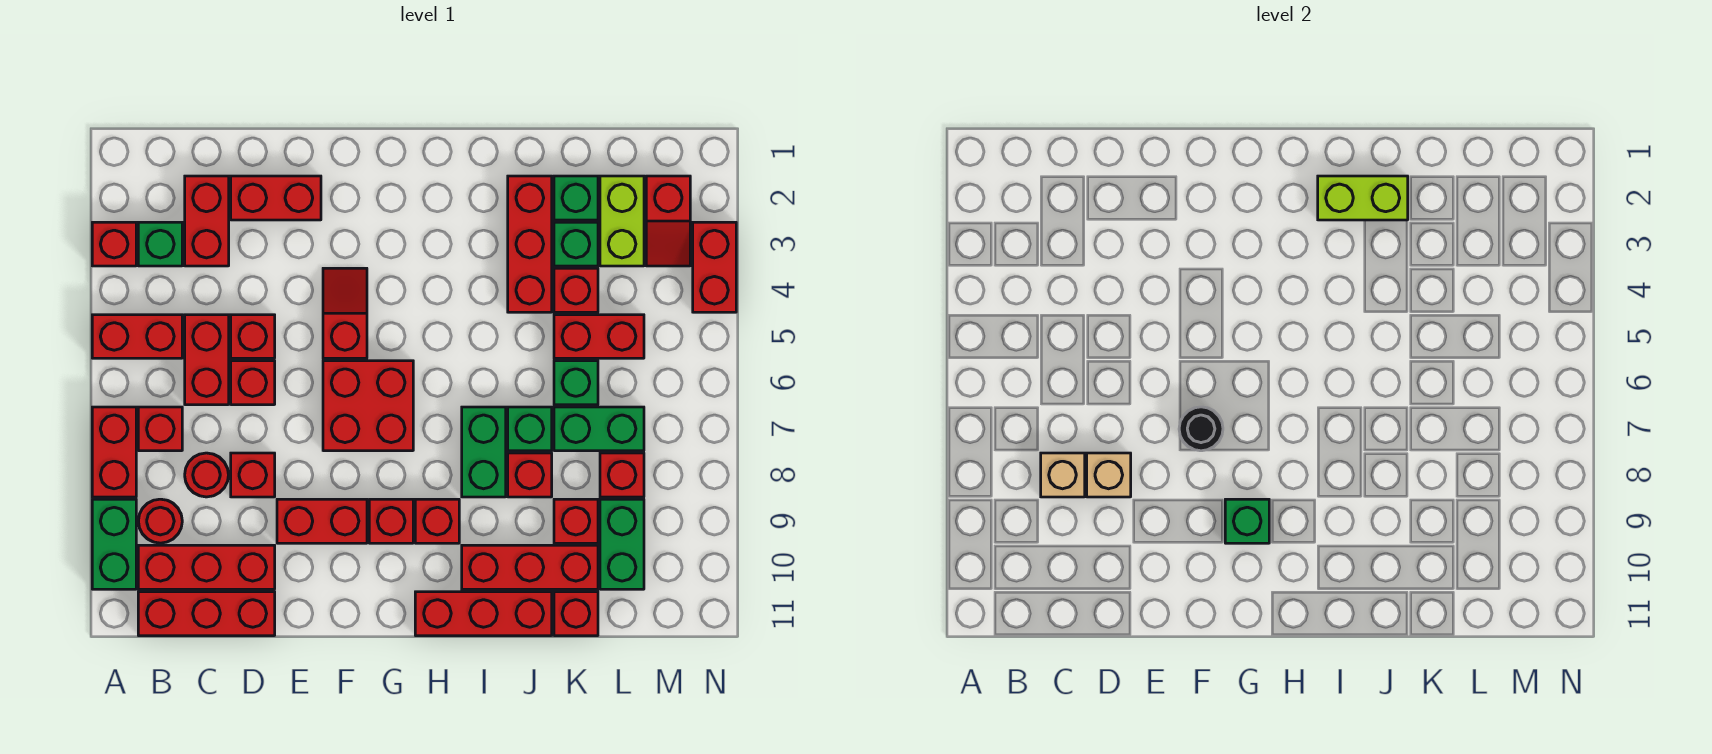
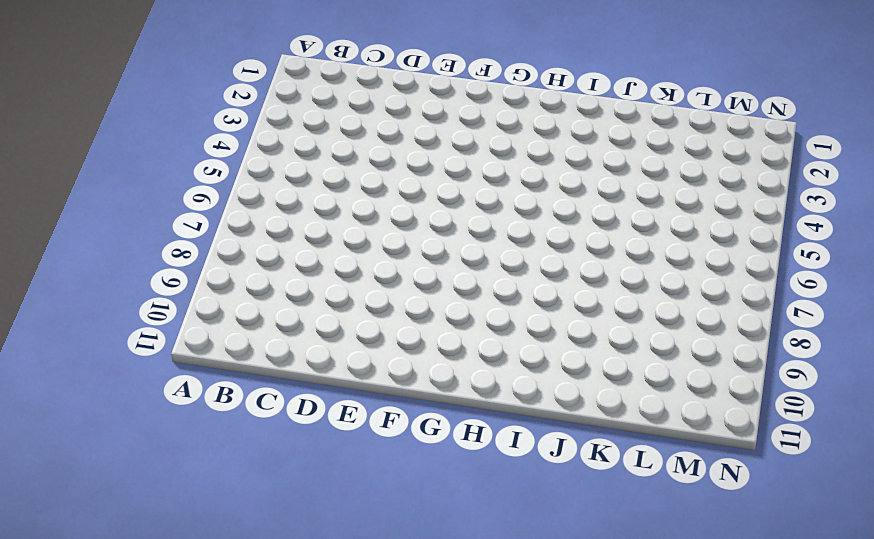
none -> red 1x1 brick [92,222,136,266]
none -> red 1x2 brick [92,315,182,358]
none -> red 1x2 brick [92,407,136,497]
none -> green 1x2 brick [92,499,136,589]

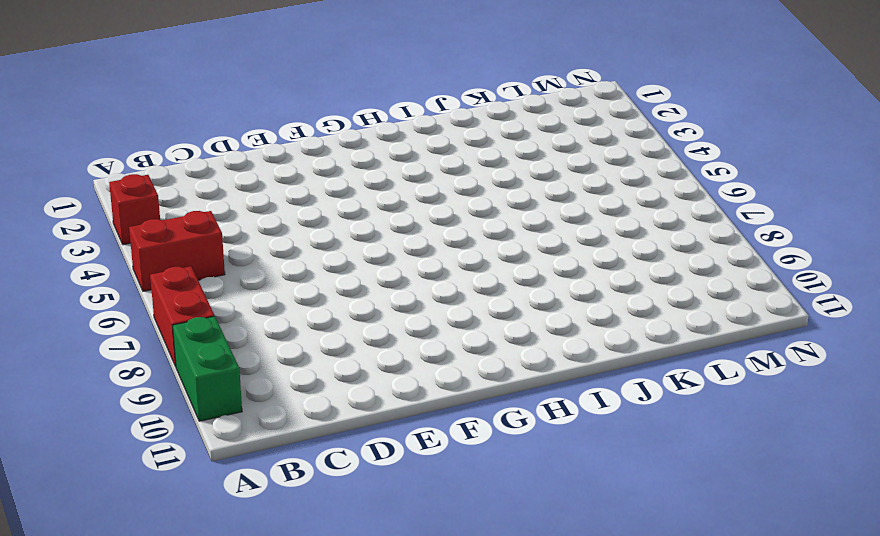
none -> green 1x1 brick [138,222,182,266]
none -> red 1x1 brick [138,407,182,451]
none -> red 1x1 round brick [138,499,182,543]
none -> red 1x3 brick [138,545,275,589]

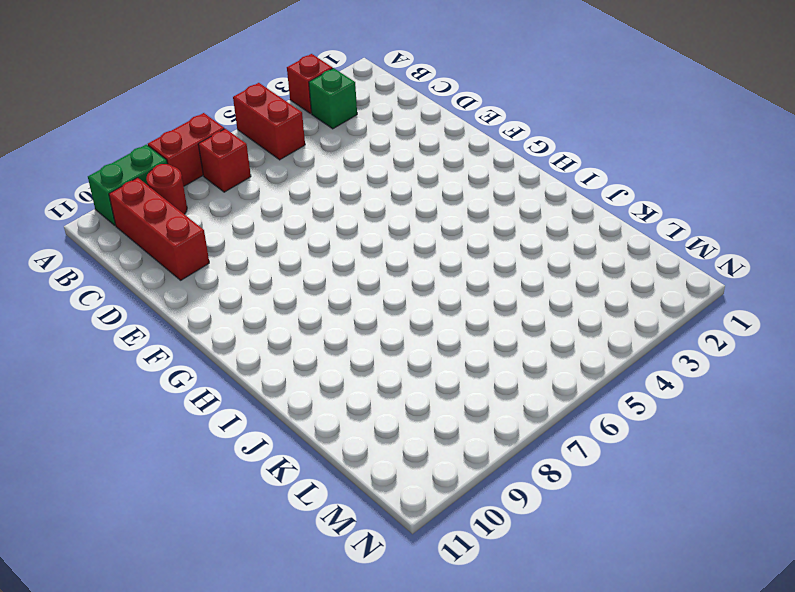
none -> red 1x3 brick [138,592,275,636]
none -> red 1x2 brick [185,176,229,266]
none -> red 1x2 brick [185,315,229,405]
none -> red 1x1 round brick [185,453,228,497]

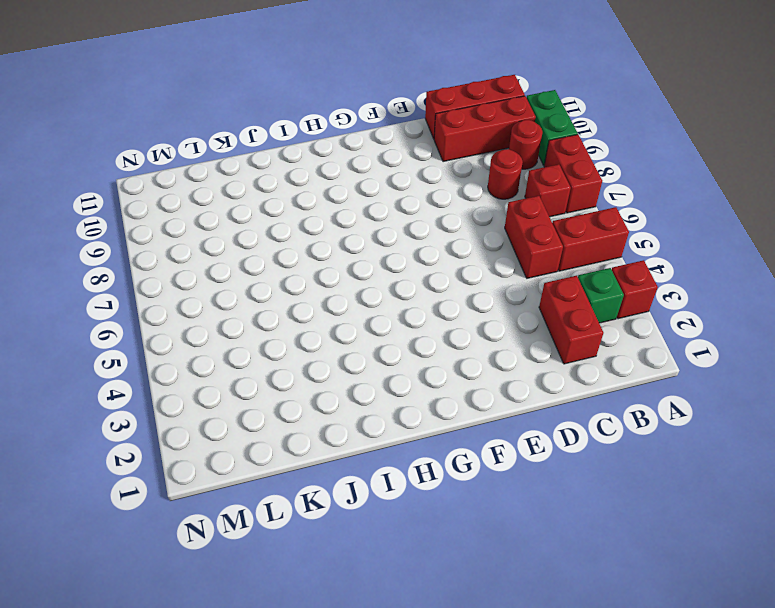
none -> red 1x2 brick [231,176,321,220]
none -> red 1x1 brick [231,315,275,358]
none -> red 1x1 brick [231,361,275,405]
none -> red 1x1 brick [231,453,275,497]

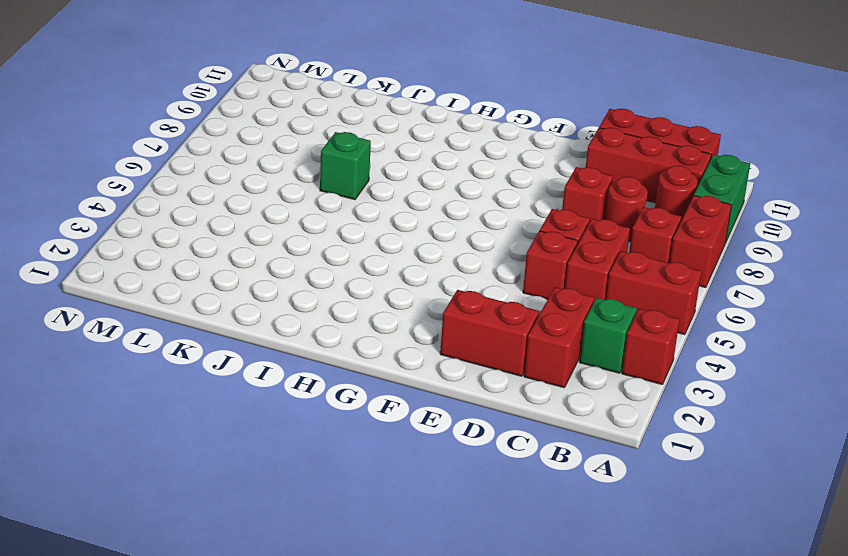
none -> red 1x2 brick [277,499,367,543]
none -> red 1x2 slope [323,268,367,358]
none -> red 2x2 brick [323,361,413,451]
none -> red 1x1 brick [369,499,413,543]

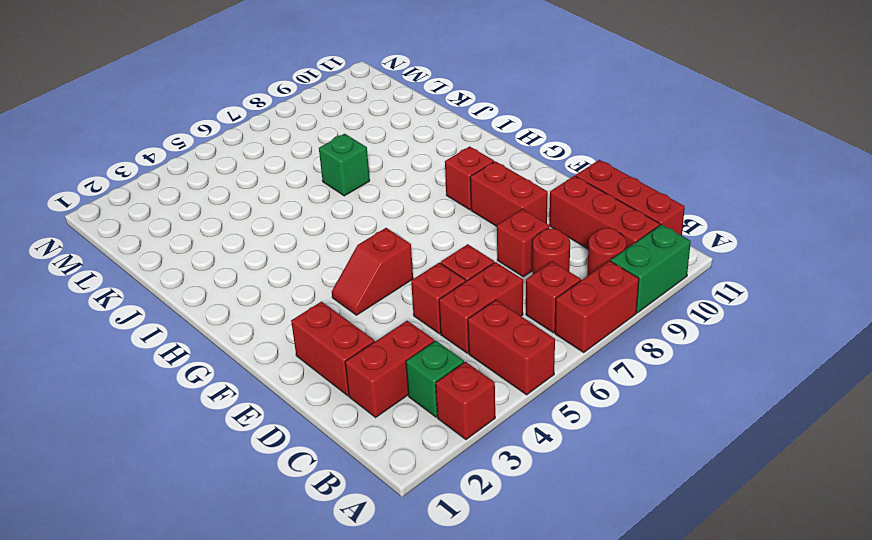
none -> red 2x2 brick [323,361,413,451]
none -> red 1x1 brick [415,499,459,543]
none -> red 1x3 brick [415,592,552,636]
none -> green 1x2 brick [462,407,506,497]

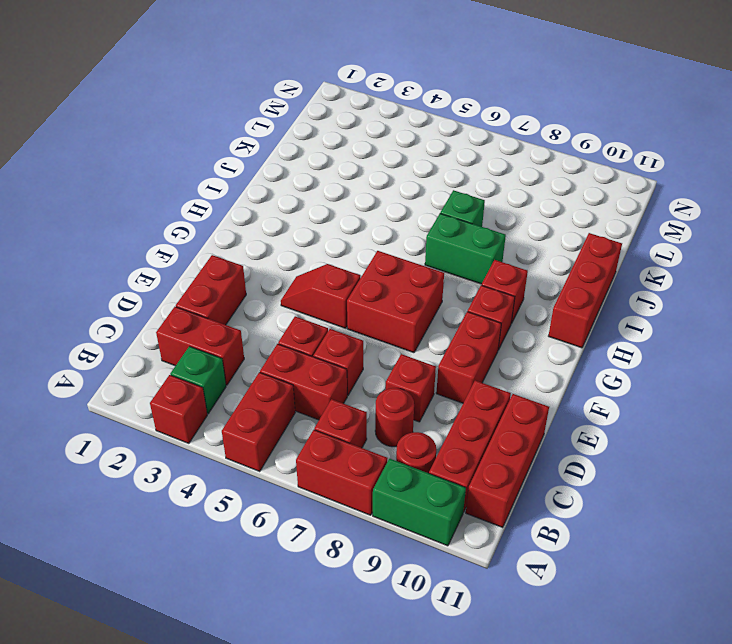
none -> red 1x3 brick [462,545,598,589]
none -> red 1x3 brick [508,176,552,312]
none -> red 1x1 brick [508,453,552,497]
none -> green 1x1 brick [554,176,598,220]

